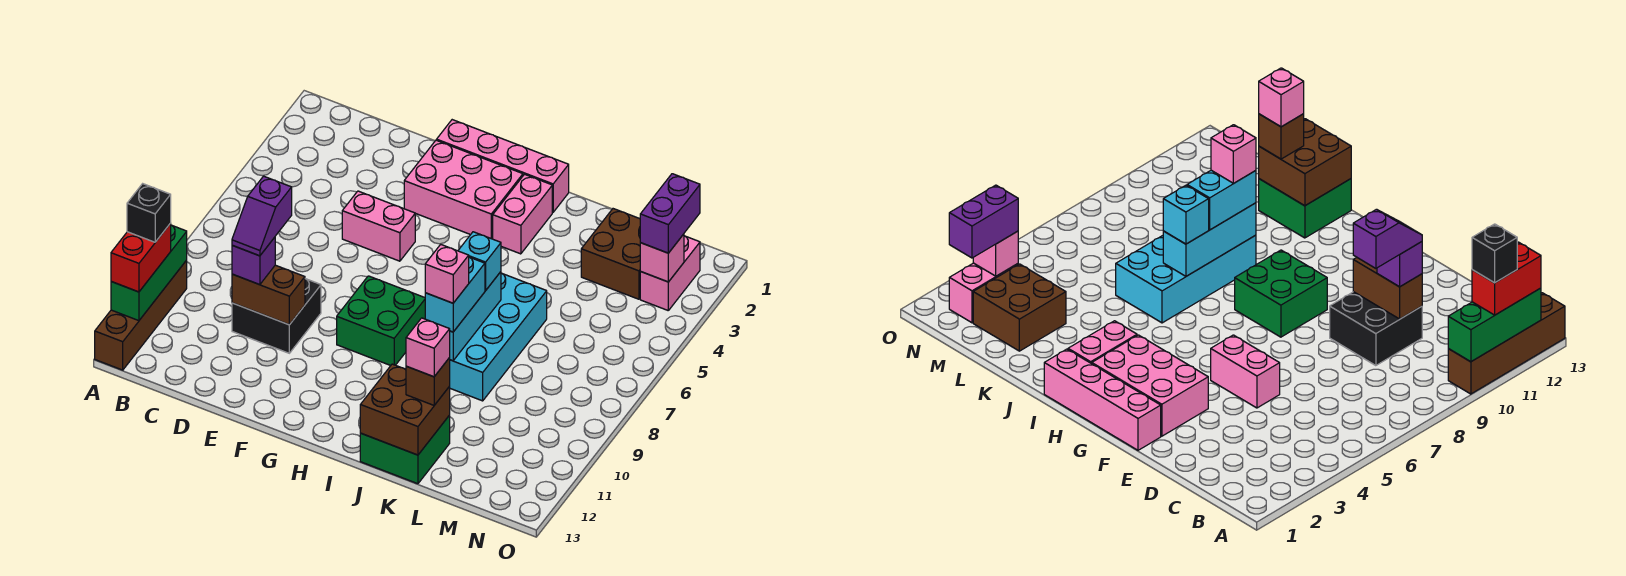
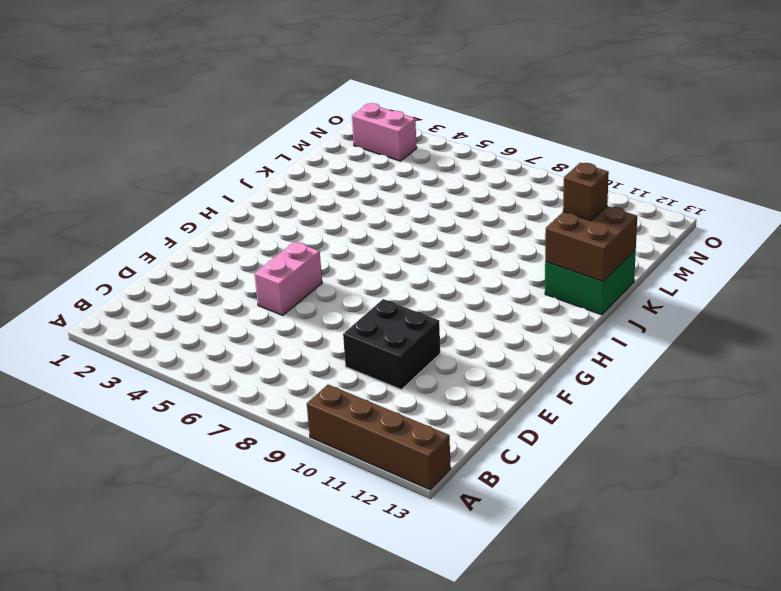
none -> pink 1x4 brick [437,120,569,212]
none -> pink 2x3 brick [404,140,523,239]
none -> green 2x2 brick [337,276,425,366]

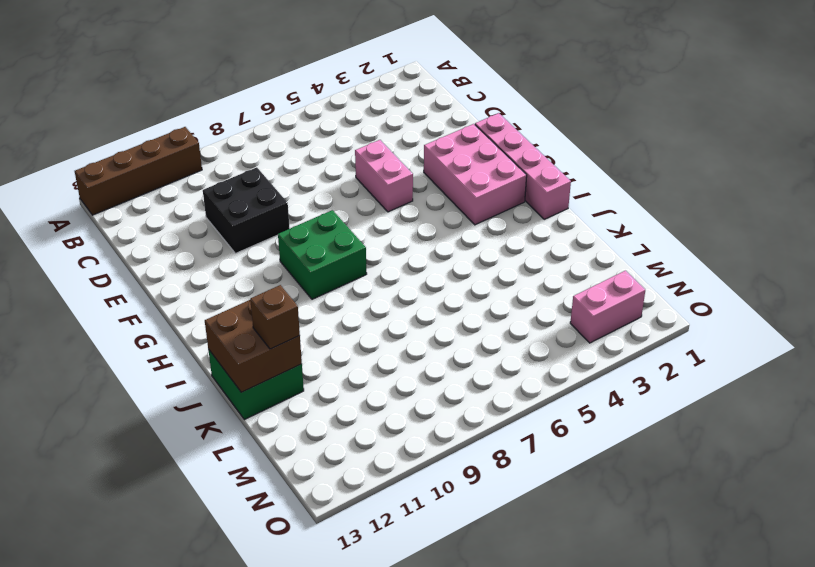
none -> pink 1x2 brick [493,174,552,254]
none -> cyan 2x4 brick [450,273,547,401]
none -> brown 2x2 brick [581,209,641,299]

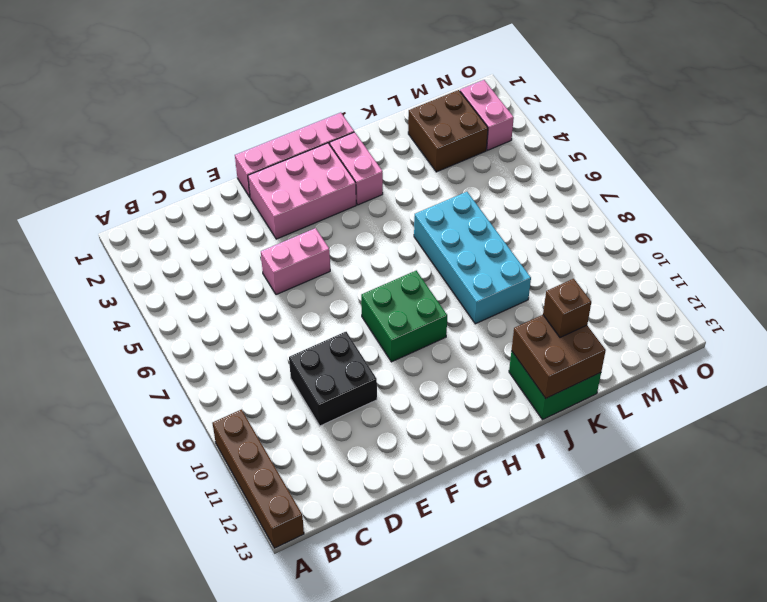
none -> green 1x3 brick [111,225,187,321]
none -> brown 1x2 brick [232,265,305,325]
none -> cyan 1x3 brick [449,272,501,361]

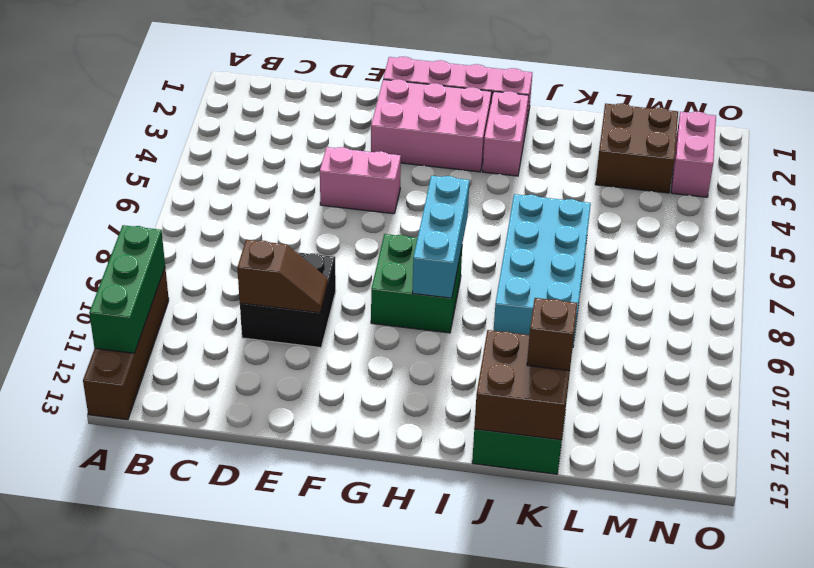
brown 1x2 slope [237,240,328,313] -> brown 1x2 brick [232,265,305,325]
cyan 1x3 brick [412,176,470,298] -> cyan 1x3 brick moved to [449,272,501,361]
none -> pink 1x1 brick [640,234,684,282]
none -> red 1x2 brick [111,223,171,292]
none -> purple 1x1 brick [232,237,275,285]

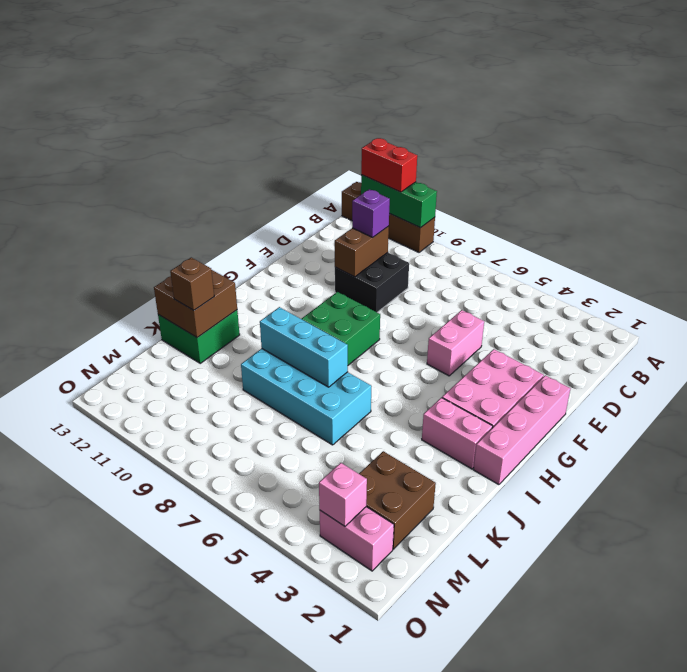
none -> cyan 1x1 brick [458,232,501,290]
none -> cyan 1x2 brick [425,257,485,332]
none -> purple 1x2 brick [640,174,700,253]

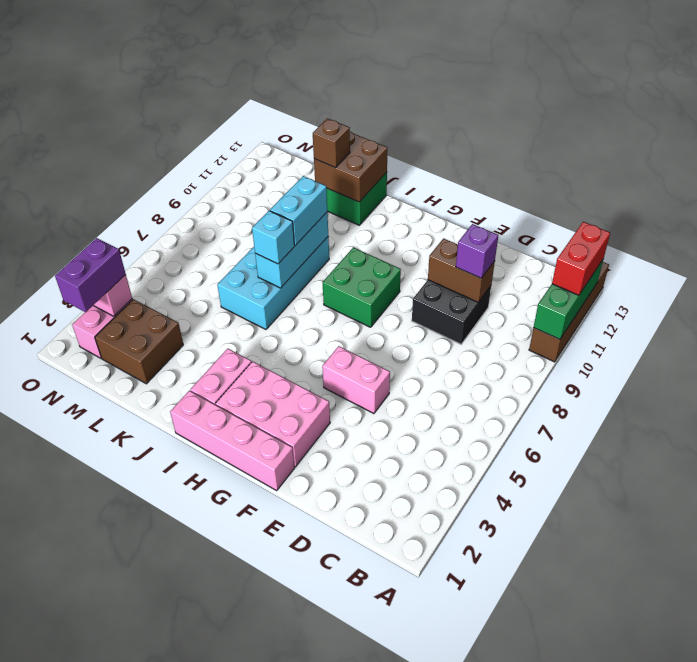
none -> black 1x1 brick [127,184,171,242]
none -> purple 1x2 slope [232,176,292,256]
none -> pink 1x1 brick [425,244,469,303]

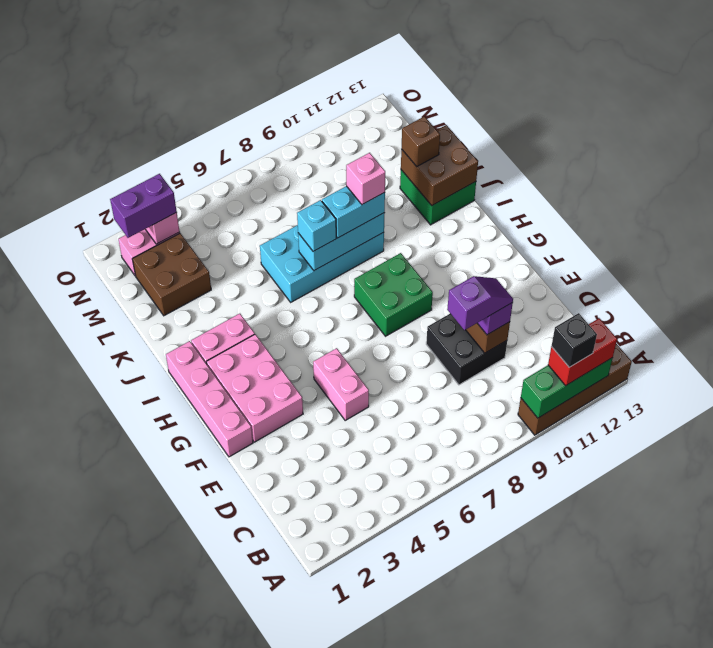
none -> pink 1x1 brick [406,318,450,377]

